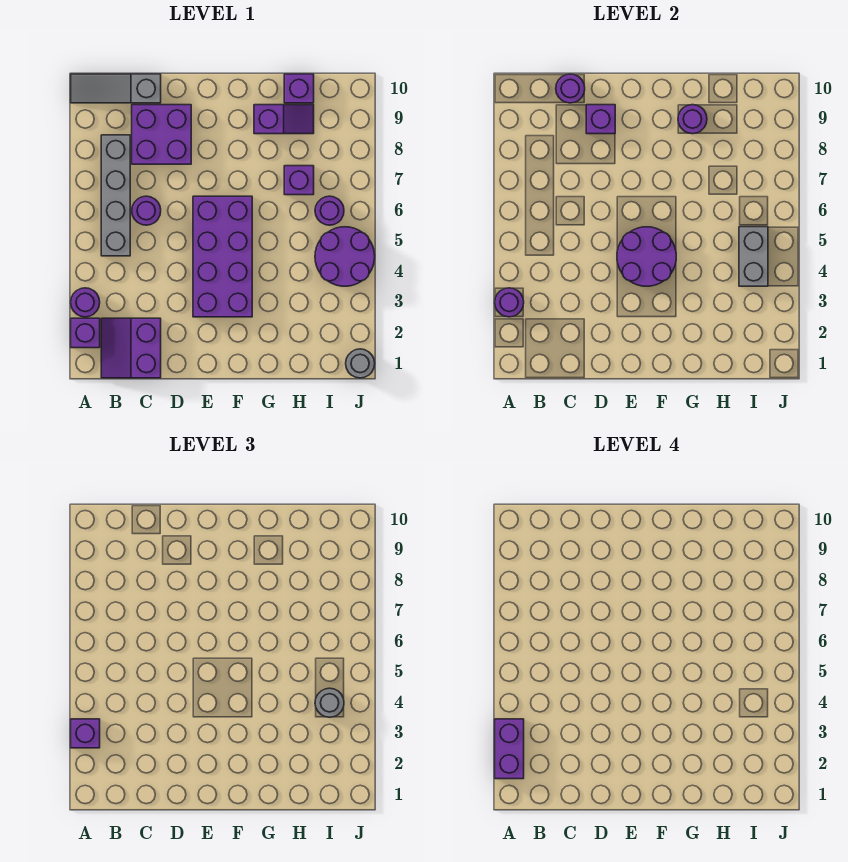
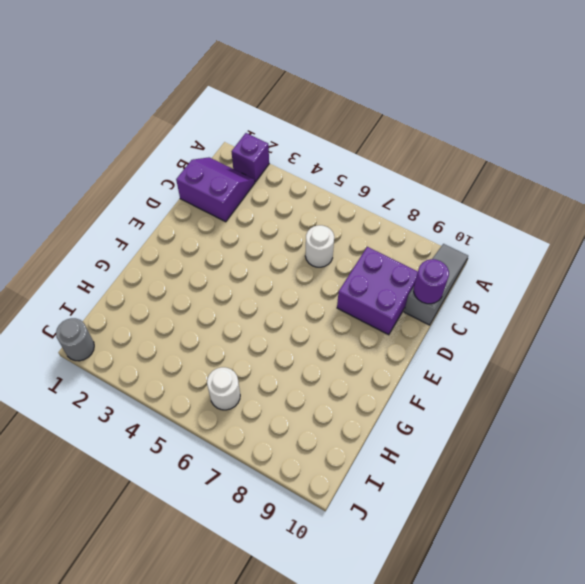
white 1x1 round brick [305,225,334,267] -> purple 1x1 round brick [132,196,161,225]
white 1x1 round brick [207,367,240,410] -> purple 1x1 round brick [315,196,344,225]
none -> purple 1x1 round brick [71,288,100,317]
none -> grey 1x4 brick [101,135,130,256]
none -> purple 2x4 brick [193,196,252,317]

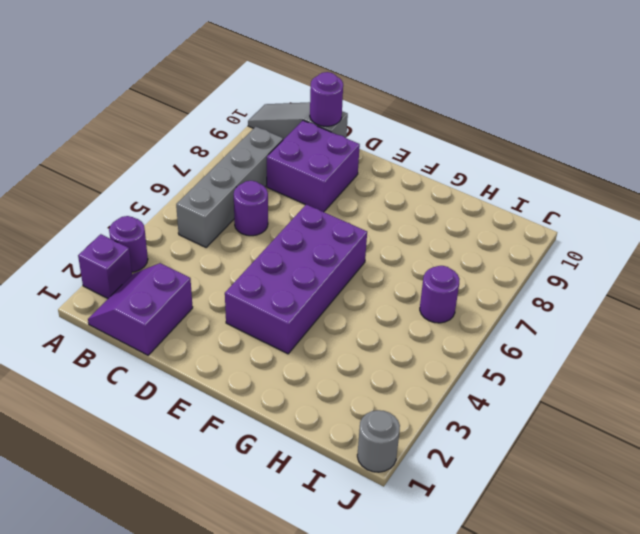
none -> purple 1x2 slope [254,105,314,134]
none -> purple 1x1 brick [284,166,314,195]
none -> purple 1x1 brick [284,74,314,103]

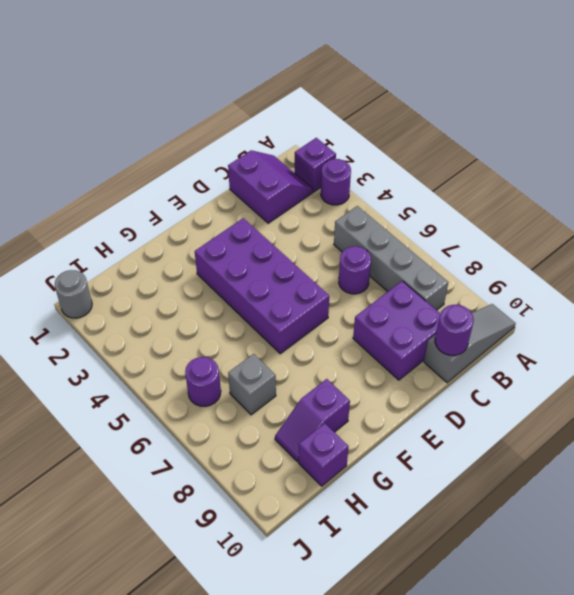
grey 1x1 brick [228,354,276,415] -> purple 1x1 brick [284,166,314,195]
none -> purple 2x2 round brick [315,227,375,286]
none -> purple 1x1 round brick [495,288,524,317]
none -> purple 1x1 brick [586,105,615,134]

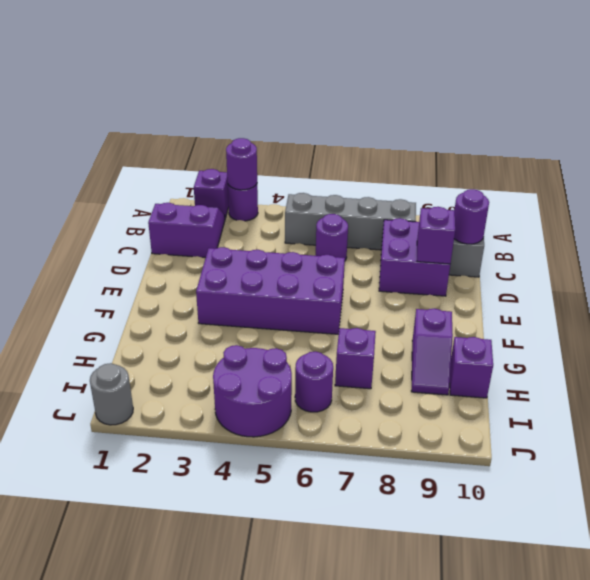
none -> purple 2x2 round brick [617,227,676,286]
none -> purple 1x1 round brick [678,105,707,134]
none -> grey 1x2 brick [739,227,768,286]

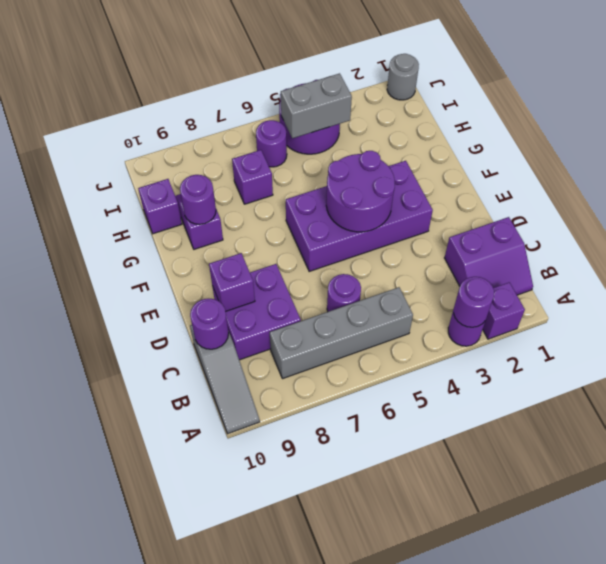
none -> purple 1x1 brick [71,719,100,748]
none -> grey 1x1 round brick [315,688,344,717]
none -> purple 1x2 brick [495,719,524,779]

